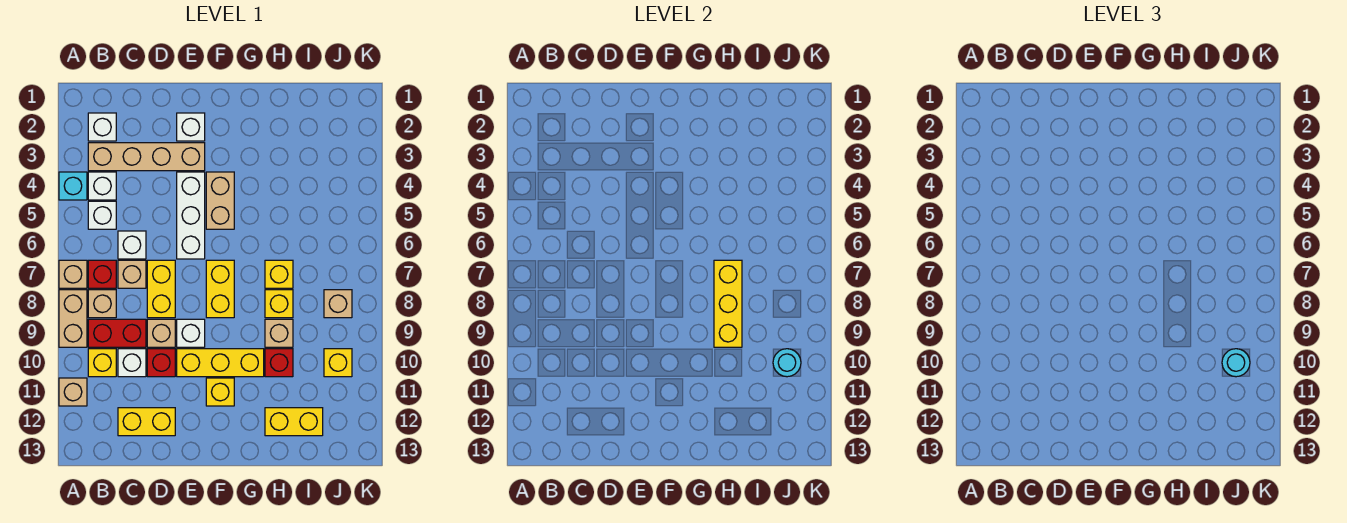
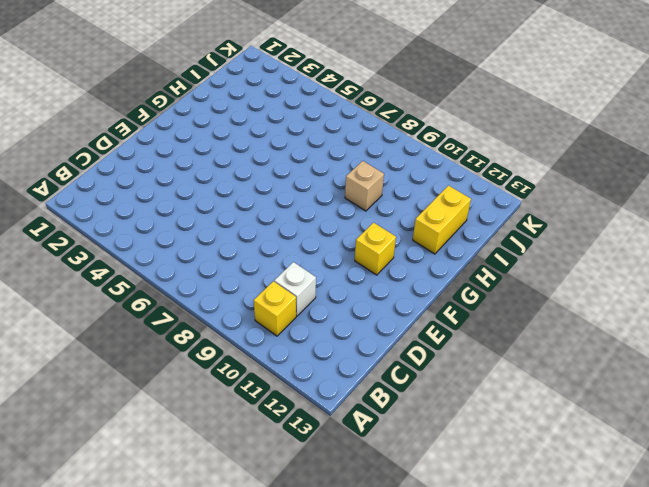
none -> cyan 1x1 brick [59,172,87,200]
none -> tan 1x1 brick [59,260,87,288]
none -> tan 1x2 brick [59,290,87,347]
none -> tan 1x1 brick [59,378,87,406]

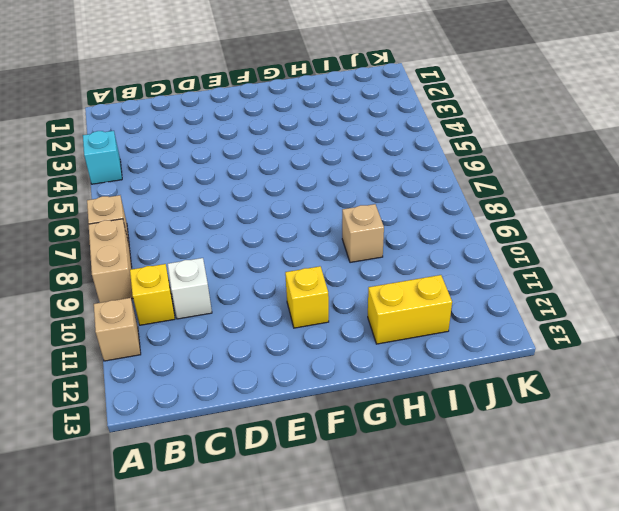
none -> white 1x1 brick [88,113,116,141]
none -> tan 1x4 brick [88,143,205,171]
none -> white 1x1 brick [88,172,116,200]
none -> white 1x1 brick [88,201,116,229]

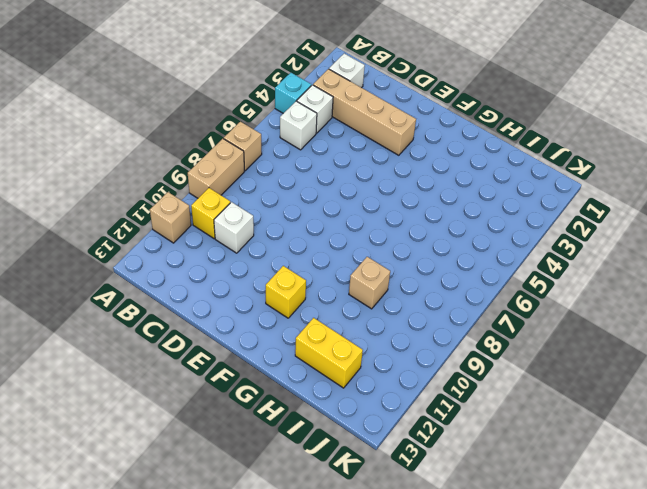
none -> red 1x1 brick [88,260,116,288]
none -> tan 1x1 brick [88,290,116,318]
none -> red 1x2 brick [88,319,146,347]
none -> white 1x1 brick [118,231,146,259]

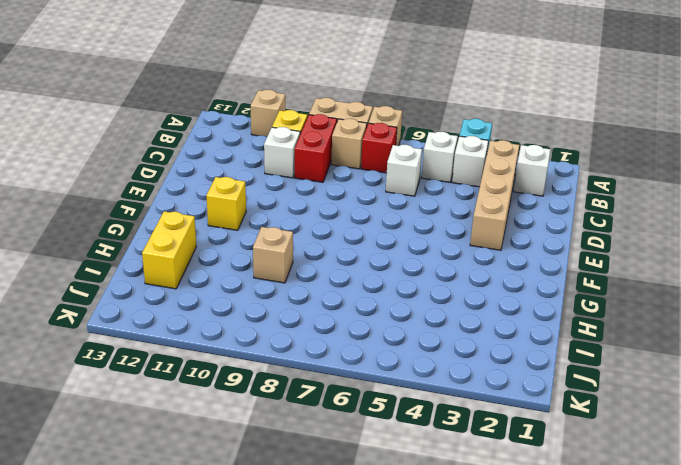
none -> tan 1x1 brick [118,260,146,288]
none -> yellow 1x2 brick [118,408,175,436]
none -> yellow 1x2 brick [147,260,175,318]
none -> tan 1x1 brick [147,319,175,347]

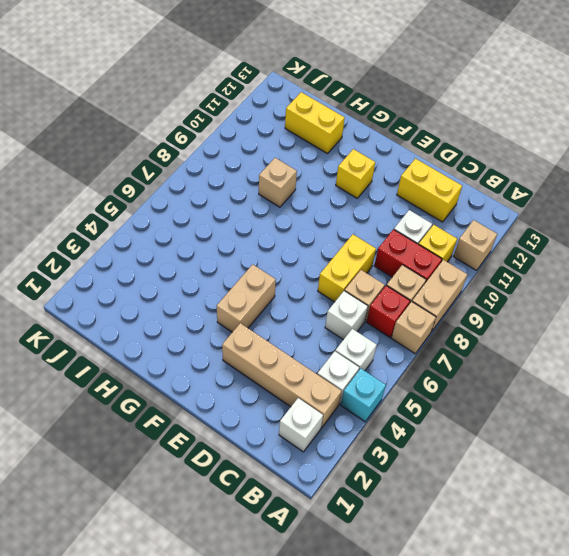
none -> tan 1x1 brick [147,319,175,347]
none -> red 1x1 brick [147,349,175,377]
none -> white 1x1 brick [177,113,205,141]
none -> white 1x3 brick [177,172,205,259]

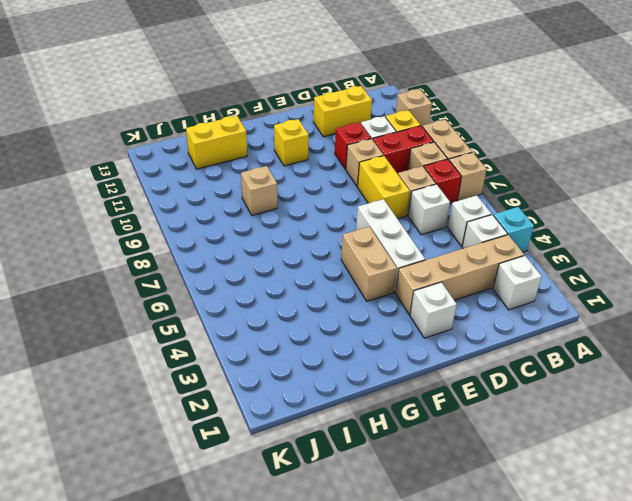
none -> white 1x1 brick [177,319,205,347]
none -> yellow 1x3 brick [177,349,264,377]
none -> yellow 1x2 brick [206,260,234,318]
none -> yellow 1x1 brick [265,260,293,288]

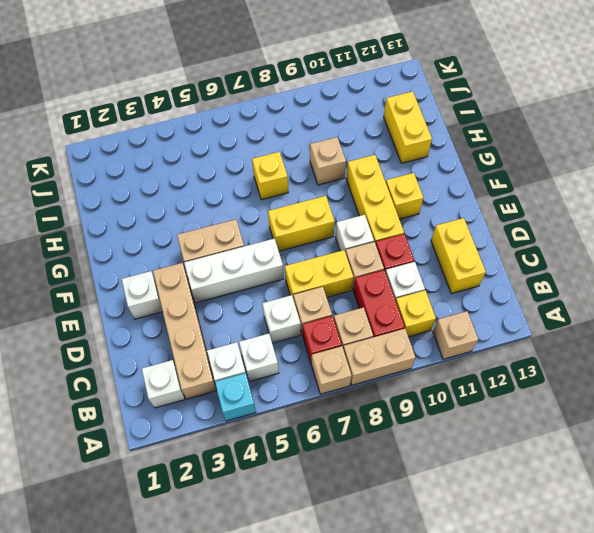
none -> yellow 1x1 brick [265,290,293,318]
none -> red 1x1 brick [265,349,293,377]
none -> tan 1x1 brick [324,290,352,318]
none -> yellow 1x1 brick [324,349,352,377]

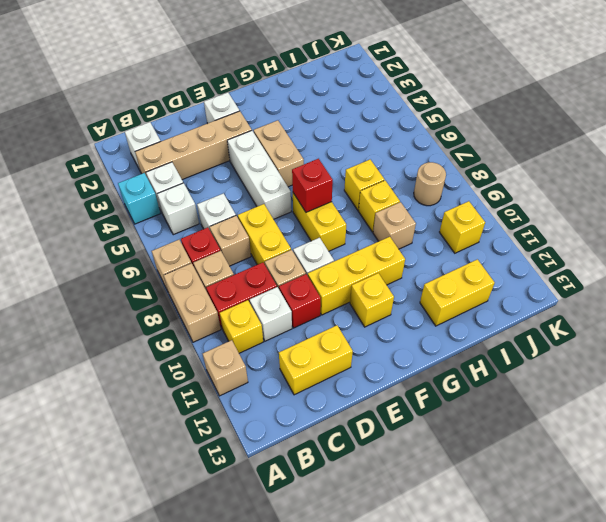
red 1x1 brick [292,159,333,212] -> red 1x1 brick moved to [265,349,293,377]
tan 1x1 round brick [414,162,446,206] -> tan 1x1 brick [324,290,352,318]
none -> yellow 1x3 brick [714,260,742,347]
none -> cyan 1x1 round brick [773,349,801,377]
none -> cyan 1x1 round brick [1222,349,1250,377]

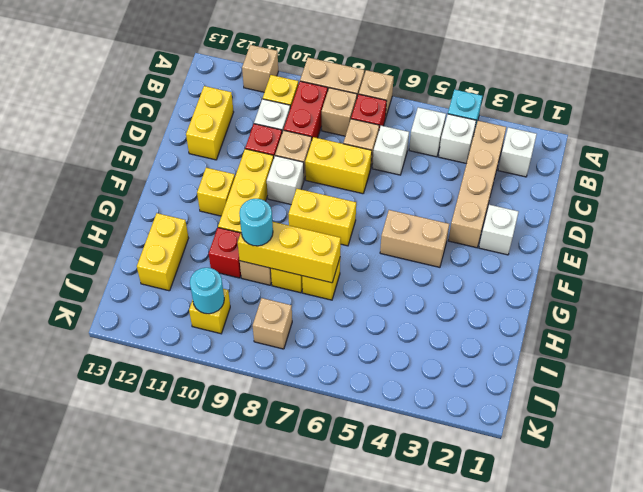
cyan 1x1 round brick [239,199,273,246] -> cyan 1x1 round brick moved to [1222,349,1250,377]
none -> white 1x3 brick [177,172,205,259]

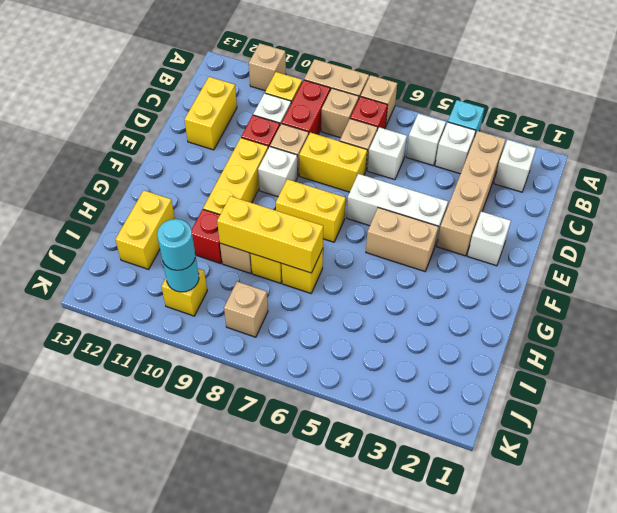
none -> yellow 1x1 brick [206,378,234,406]

